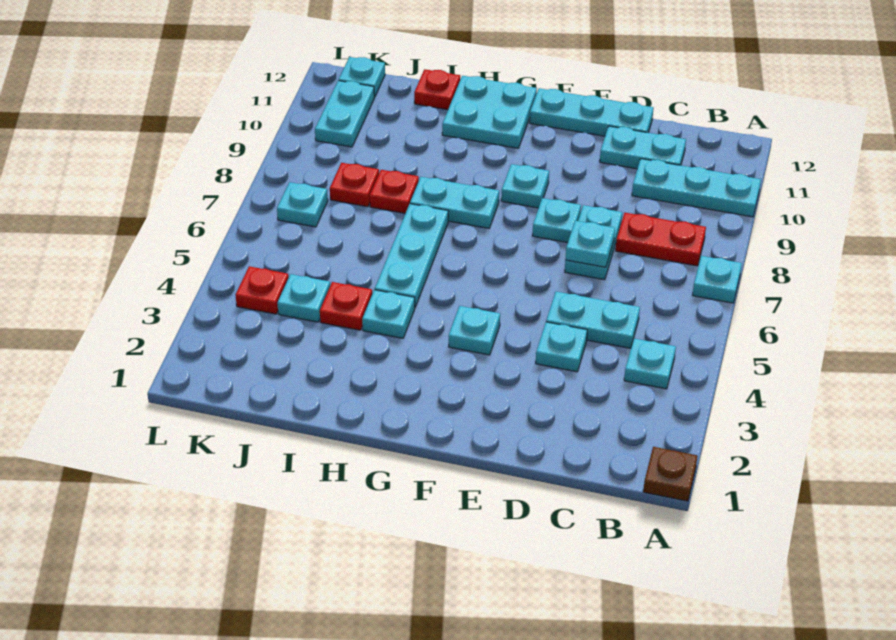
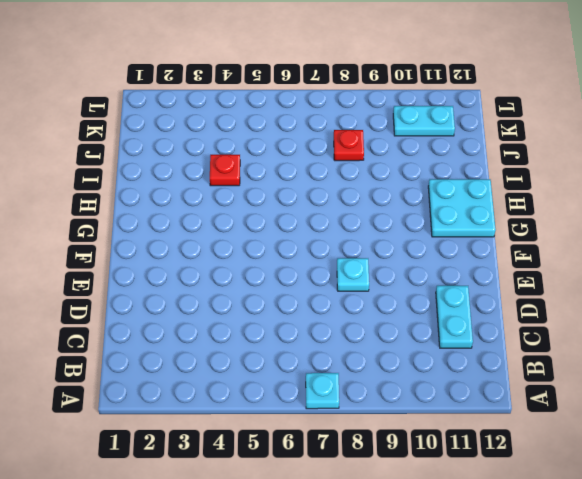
none -> brown 1x1 plate [643,447,698,501]
none -> cyan 1x3 plate [632,159,761,217]
none -> cyan 1x1 plate [624,339,676,389]

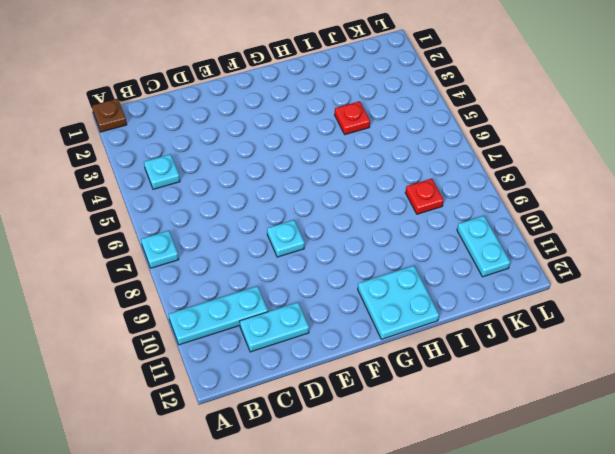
none -> red 1x2 plate [616,213,706,266]
none -> cyan 1x2 plate [546,292,640,348]
none -> cyan 1x1 plate [536,322,587,372]

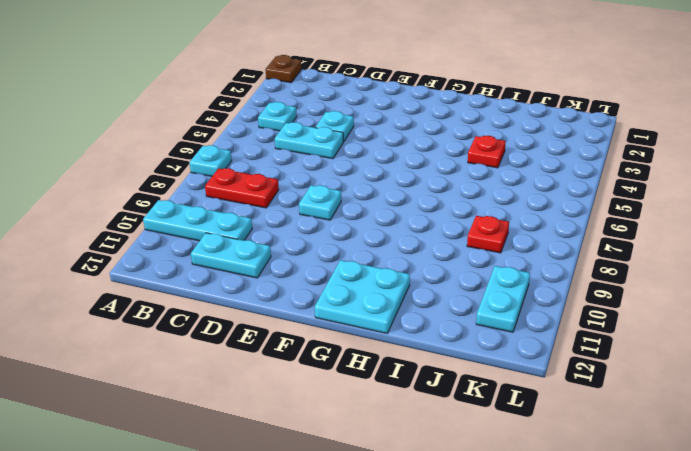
none -> cyan 1x2 plate [565,205,622,280]
none -> cyan 1x3 plate [530,88,653,136]
none -> cyan 1x1 plate [449,306,500,355]

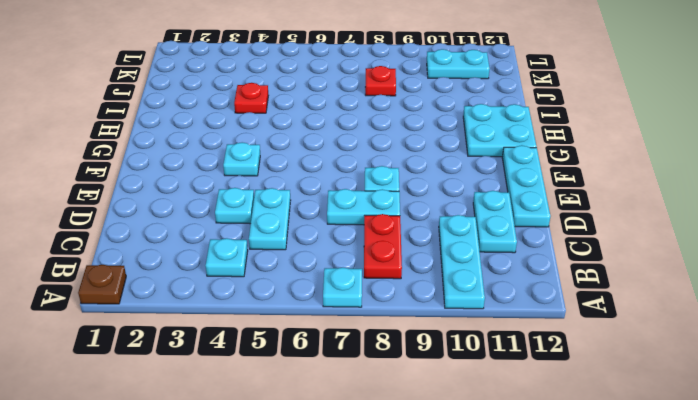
none -> cyan 1x1 plate [501,164,549,208]
none -> cyan 1x2 plate [410,177,499,228]
none -> cyan 1x1 plate [362,290,415,338]

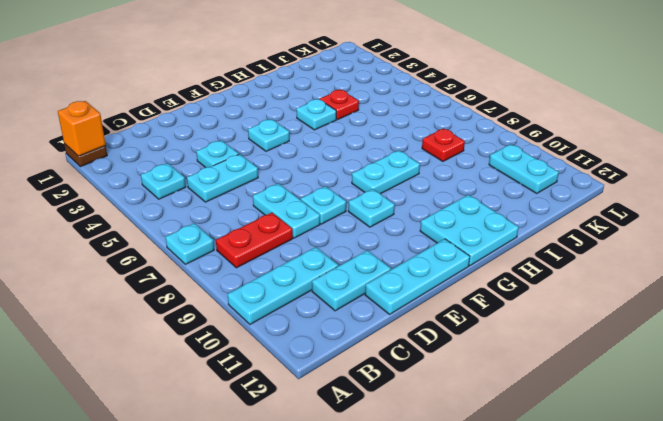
orange 1x1 brick [58,101,106,156] -> none
none -> cyan 1x3 plate [375,204,448,307]
none -> red 1x1 plate [370,170,419,213]
none -> red 1x1 plate [414,69,460,110]

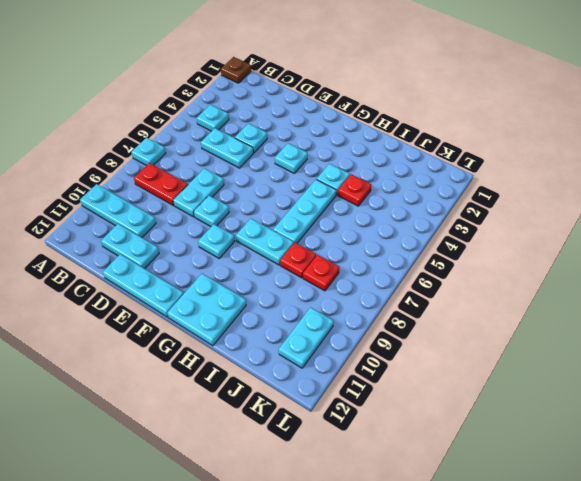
none -> red 1x1 plate [414,69,460,110]
none -> cyan 1x1 plate [277,274,330,322]
none -> red 1x1 plate [236,266,289,314]

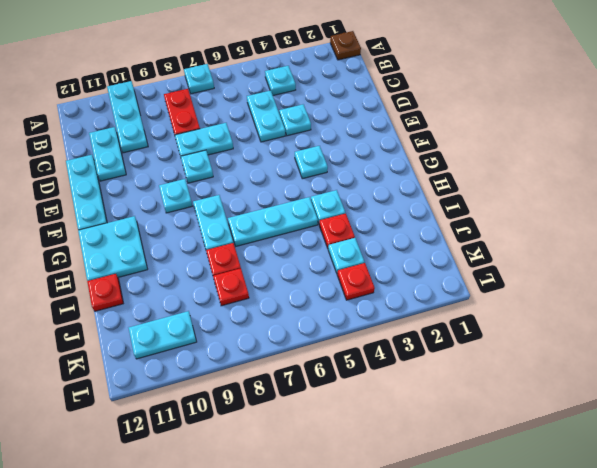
none -> cyan 1x1 plate [277,182,328,227]
none -> cyan 1x1 plate [339,57,385,97]
none -> cyan 1x1 plate [565,221,615,267]

